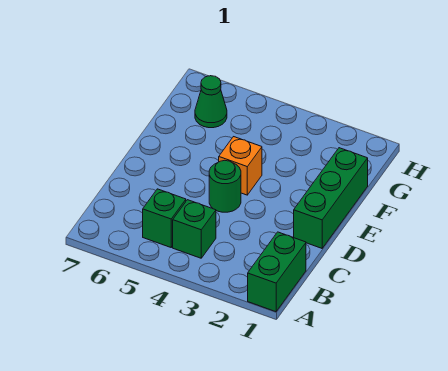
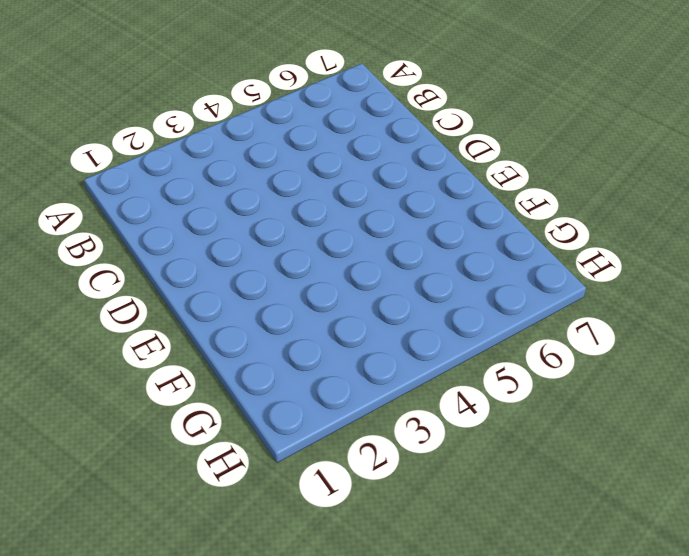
none -> green 1x2 brick [248,232,306,312]
none -> green 1x1 brick [173,200,216,258]

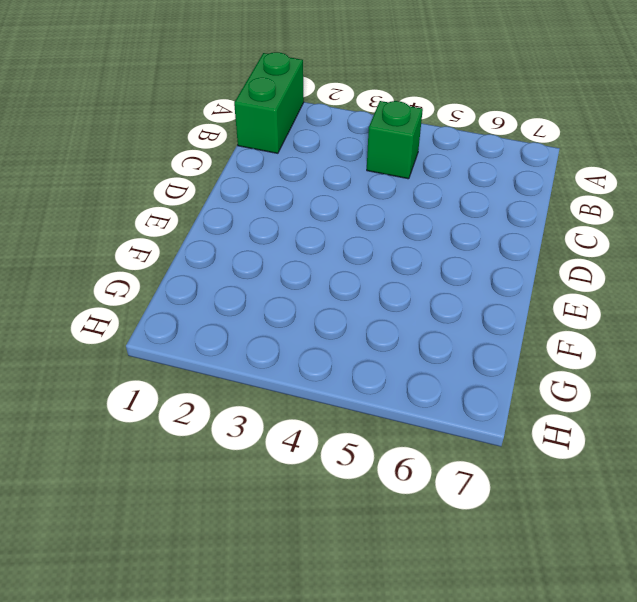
none -> green 1x1 brick [143,189,186,247]
none -> green 1x3 brick [294,148,368,248]

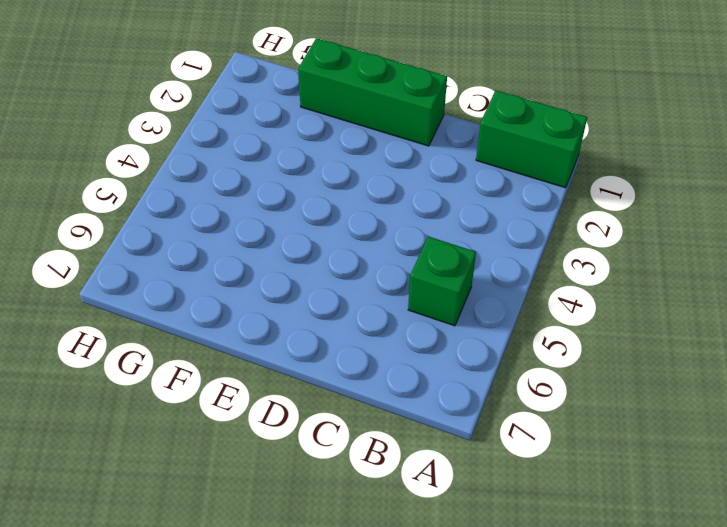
none -> green 1x1 brick [173,200,216,258]
none -> green 1x1 round brick [209,160,241,212]

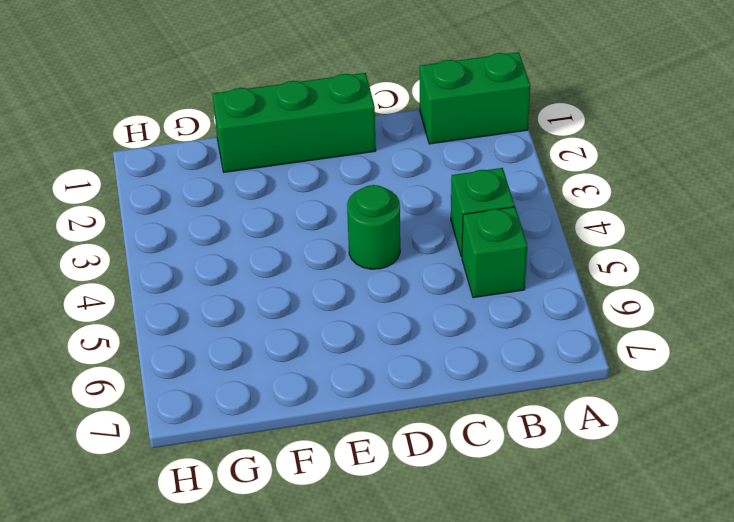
none -> orange 1x1 brick [219,137,262,195]
none -> green 1x1 cone [195,76,227,128]

